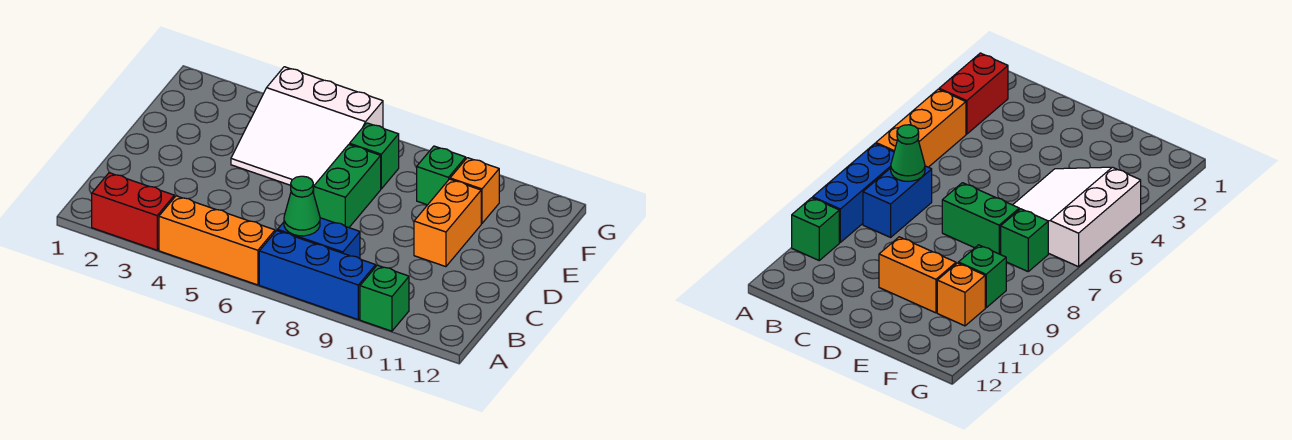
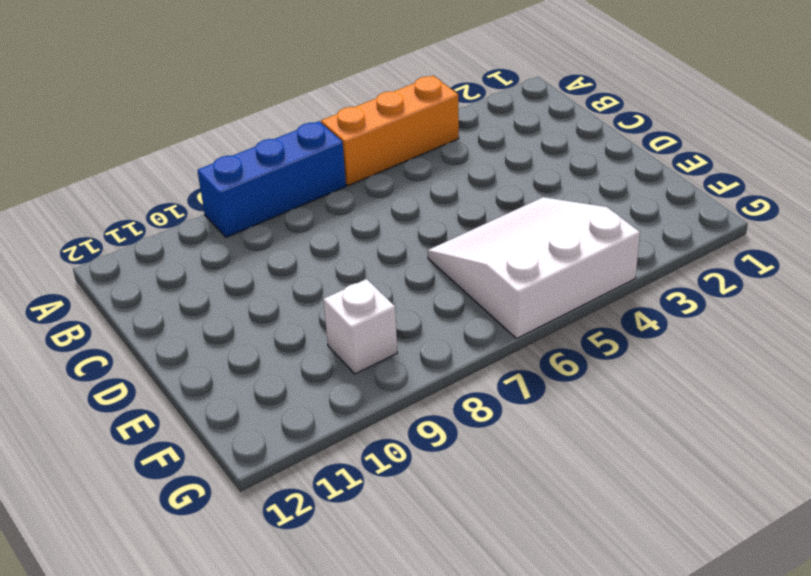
white 1x1 brick [323,279,397,374] -> green 1x1 brick [417,146,466,205]
none -> red 1x2 brick [92,173,174,250]
none -> green 1x1 brick [360,265,409,331]
none -> blue 1x2 brick [277,218,360,259]

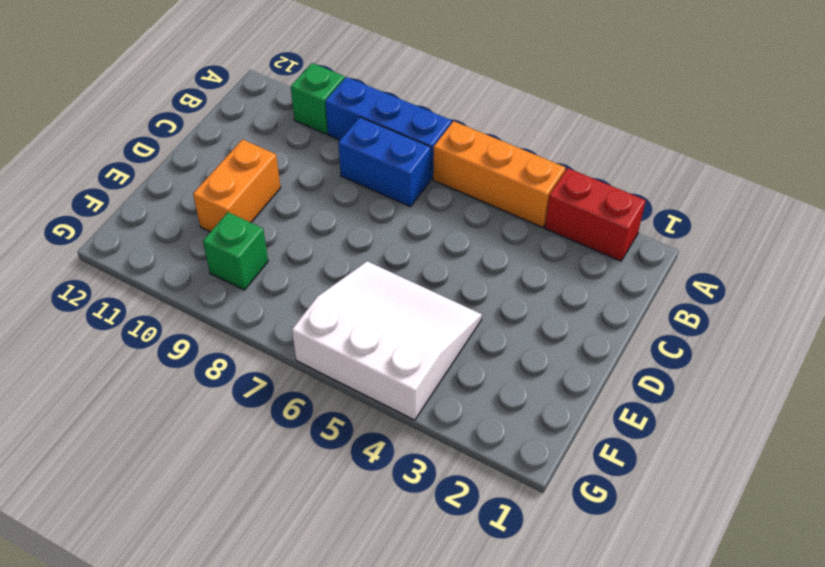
none -> green 1x2 brick [314,145,381,228]
none -> green 1x1 brick [350,123,399,189]
none -> orange 1x1 brick [450,158,499,224]

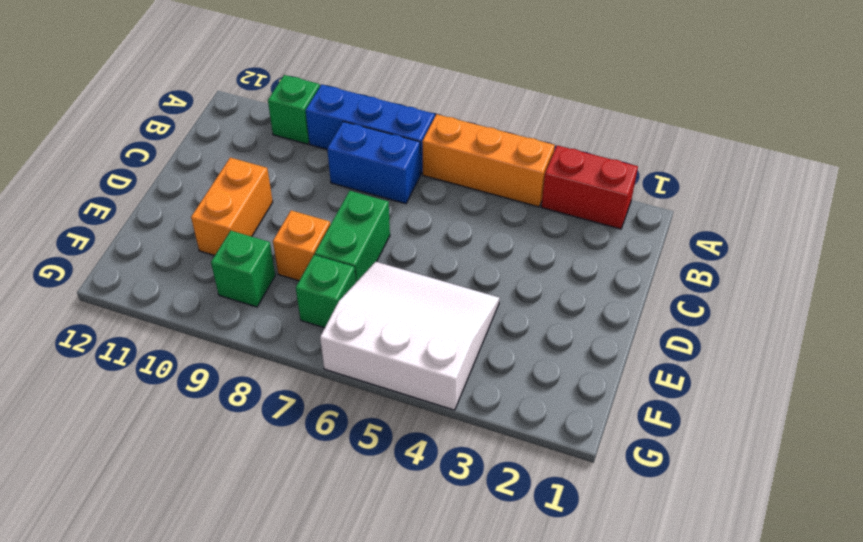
orange 1x1 brick [273,210,330,281] -> orange 1x1 brick moved to [450,158,499,224]
none -> green 1x1 cone [284,176,320,236]

